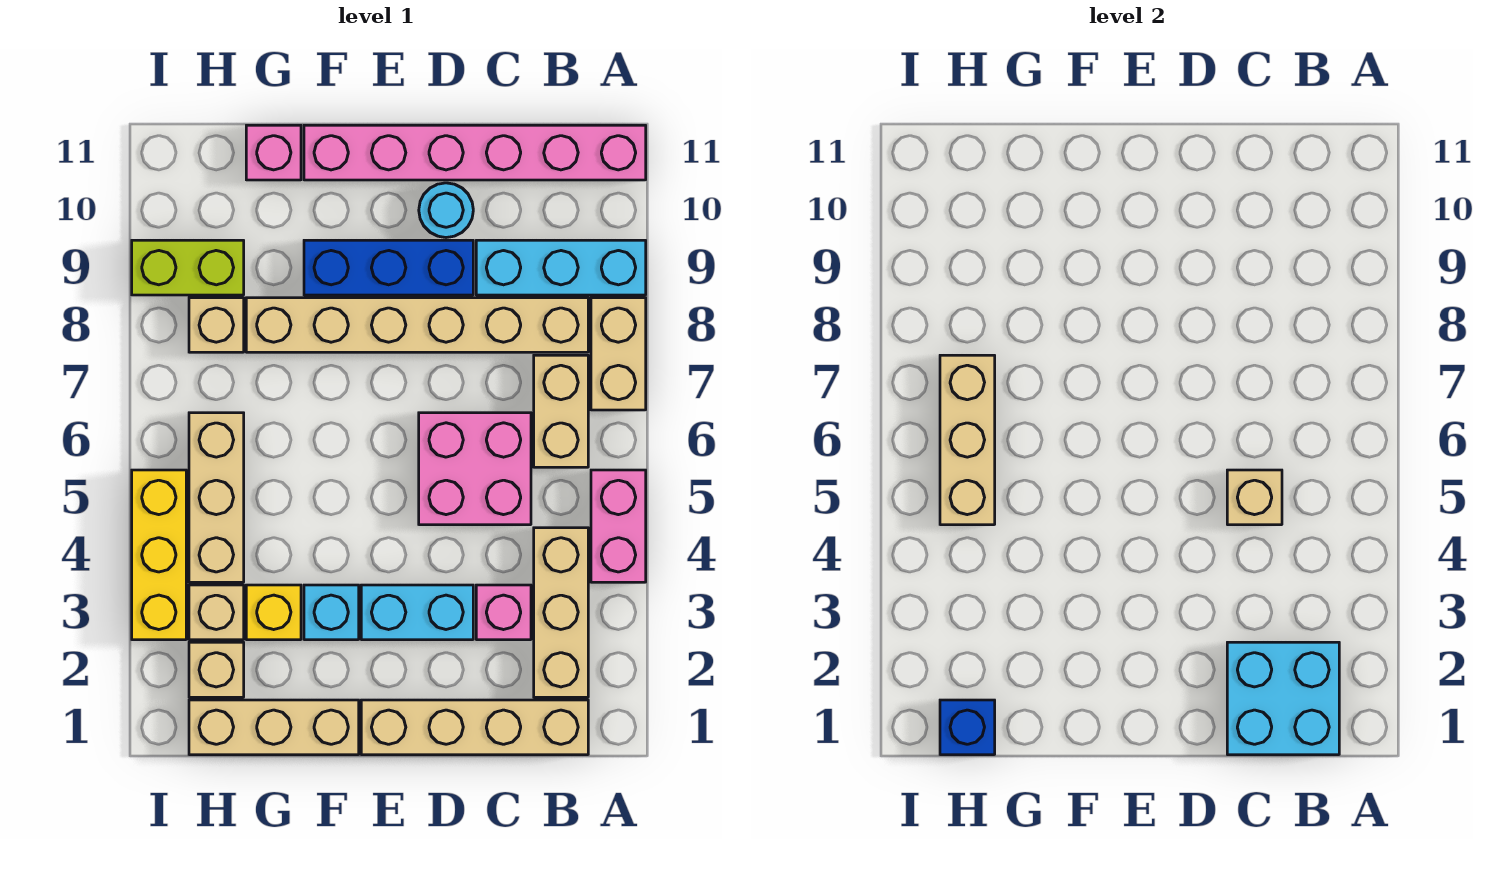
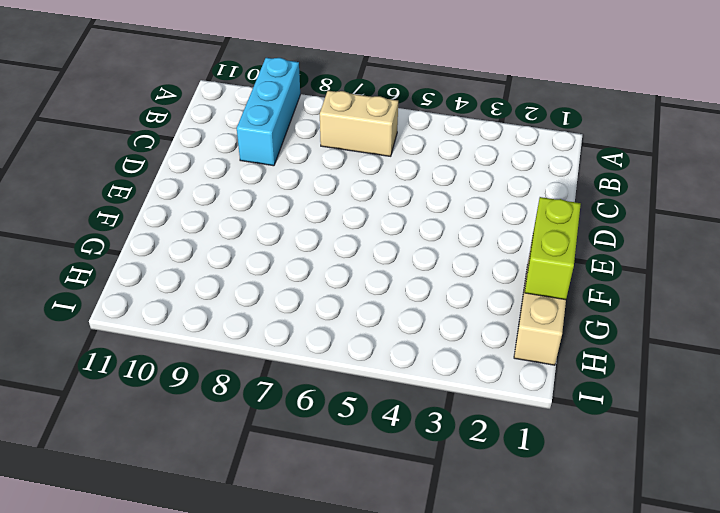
lime 1x2 brick [525,197,581,300] -> lime 1x2 brick moved to [132,240,244,295]
none -> pink 1x2 brick [591,470,646,582]
none -> tan 1x2 brick [591,298,646,410]
none -> pink 1x6 brick [304,125,646,180]

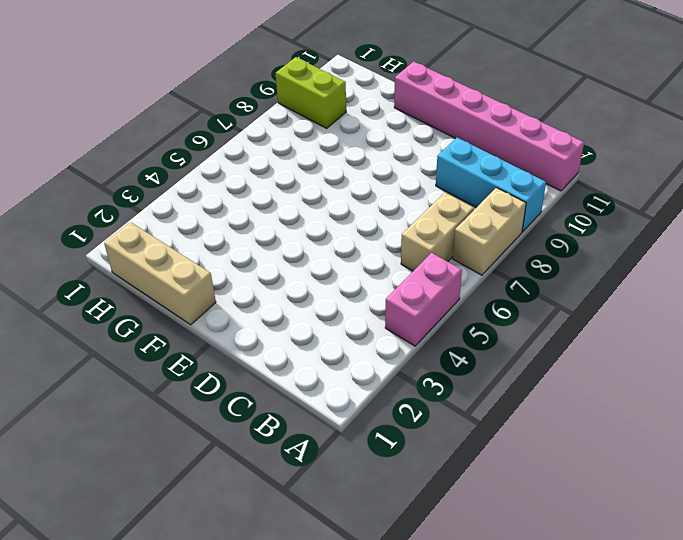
none -> tan 1x4 brick [361,700,588,755]
none -> tan 1x3 brick [534,528,588,697]
none -> tan 1x6 brick [246,298,588,352]

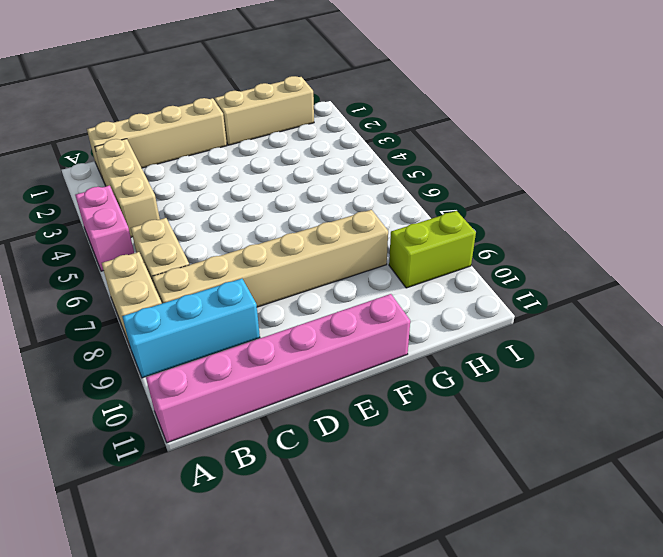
none -> pink 1x1 brick [476,585,531,640]
none -> pink 2x2 brick [419,413,531,525]
none -> cyan 1x2 brick [361,585,473,640]

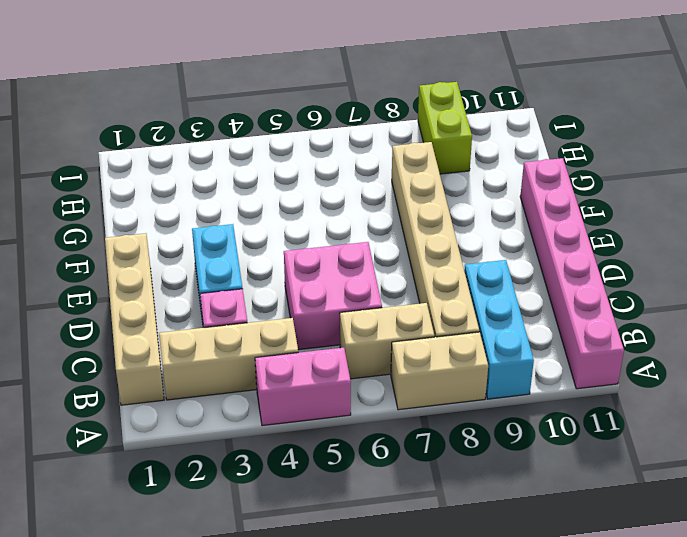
none -> blue 1x3 brick [304,240,473,295]
none -> cyan 1x1 round brick [419,183,473,238]
none -> tan 1x3 brick [189,700,359,755]

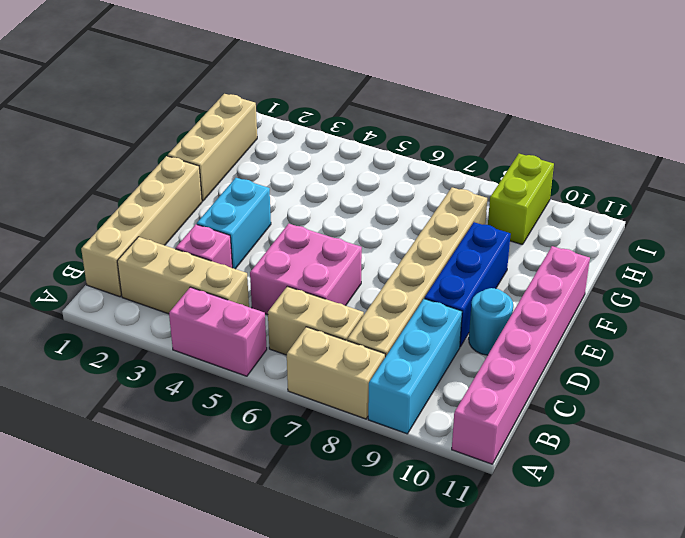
none -> cyan 1x1 brick [304,585,359,640]
none -> yellow 1x1 brick [246,585,301,640]
none -> pink 1x1 brick [246,125,301,180]

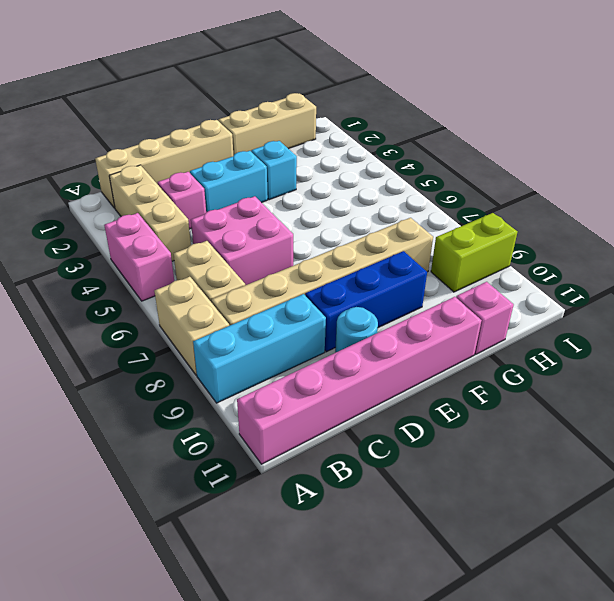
none -> yellow 1x1 brick [246,585,301,640]
none -> tan 1x1 brick [189,642,244,697]
none -> tan 1x1 brick [189,585,244,640]

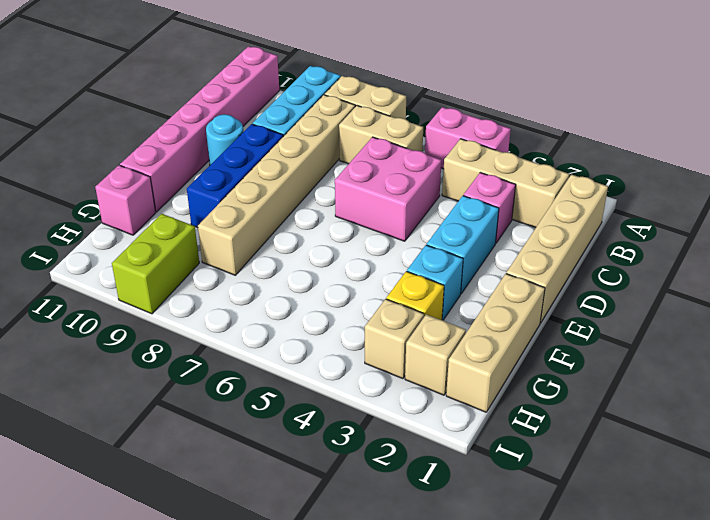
none -> tan 1x3 brick [189,413,244,582]
none -> tan 1x1 brick [189,298,244,352]
none -> yellow 1x3 brick [132,470,186,640]

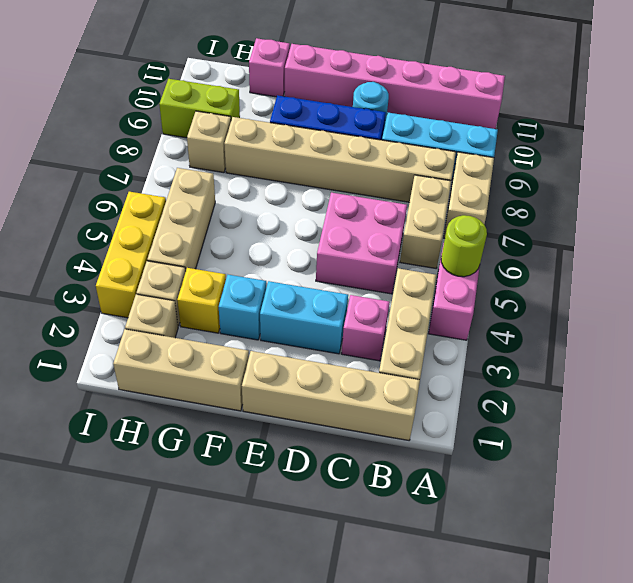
lime 1x1 round brick [441,215,487,277] -> none
none -> cyan 2x2 brick [1227,642,1339,755]
none -> tan 1x1 brick [1227,470,1282,525]
none -> blue 1x1 brick [940,700,995,755]

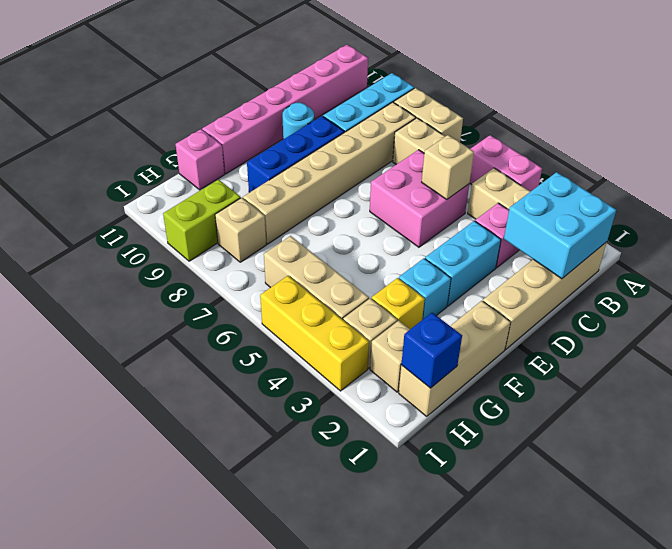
none -> tan 1x3 brick [940,355,995,525]

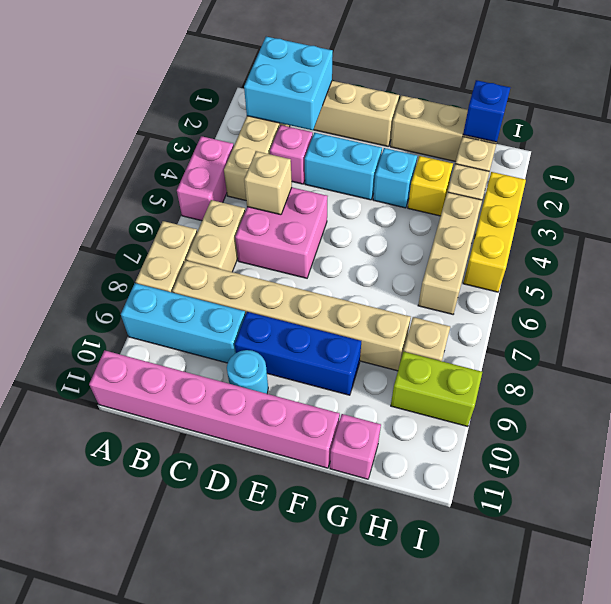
none -> tan 1x3 brick [940,355,995,525]

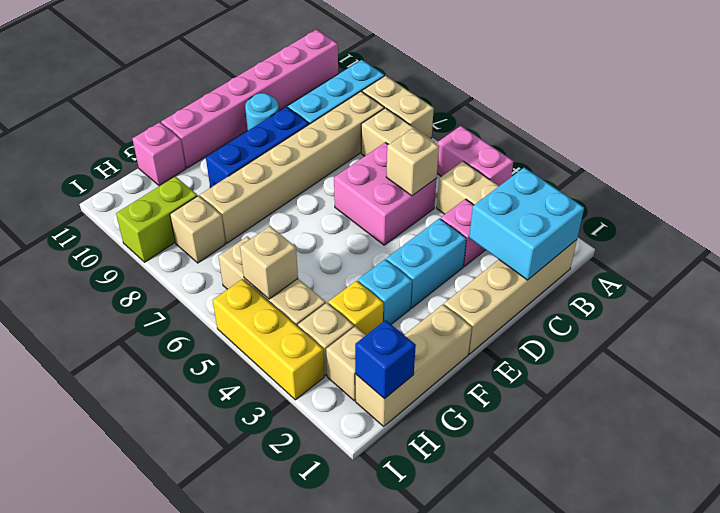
tan 1x1 brick [240,226,298,299] -> tan 1x3 brick [940,355,995,525]

